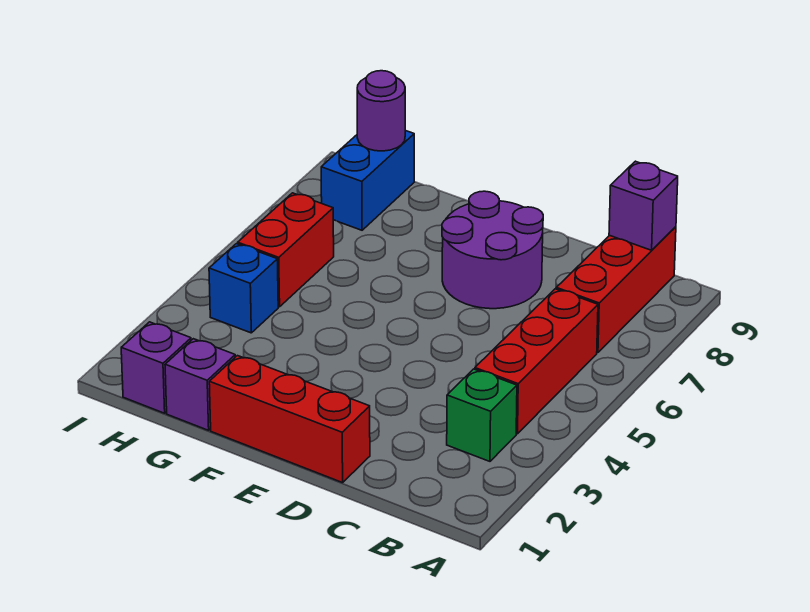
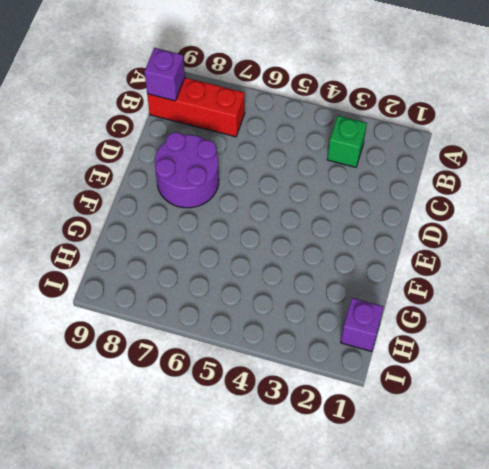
none -> red 1x3 brick [475,289,598,434]
none -> red 1x3 brick [209,356,370,483]
none -> purple 1x1 brick [165,339,235,430]

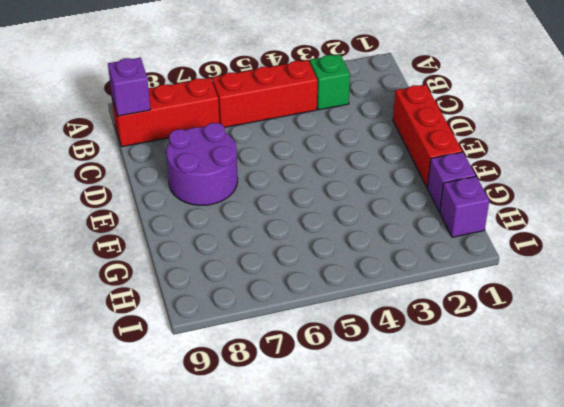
none -> blue 1x1 brick [209,244,278,333]
none -> red 1x2 brick [238,193,334,307]
none -> blue 1x2 brick [321,130,414,230]

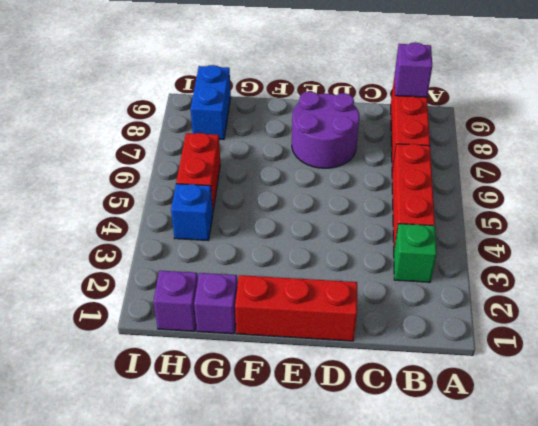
none -> purple 1x1 round brick [357,71,405,151]

